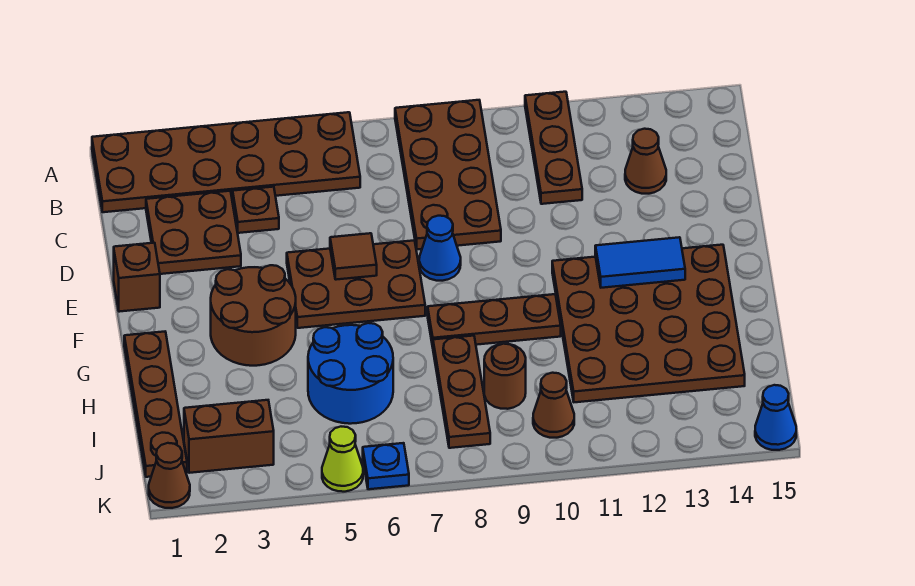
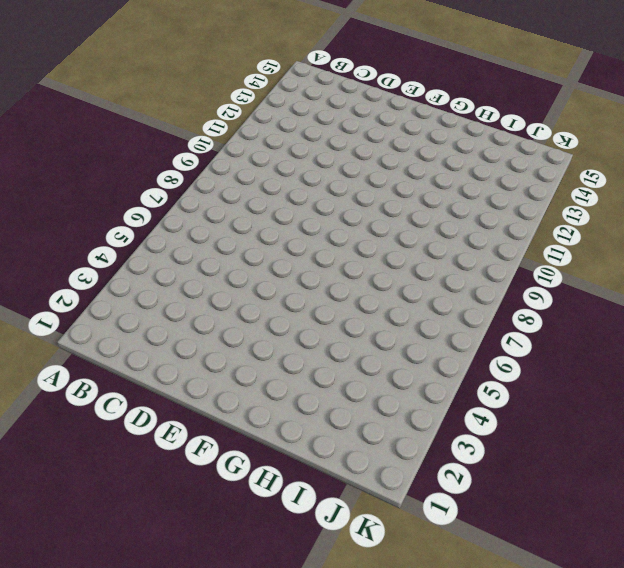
none -> brown 2x6 plate [92,112,360,212]
none -> brown 2x4 plate [395,100,501,249]
none -> brown 1x3 plate [525,92,582,204]

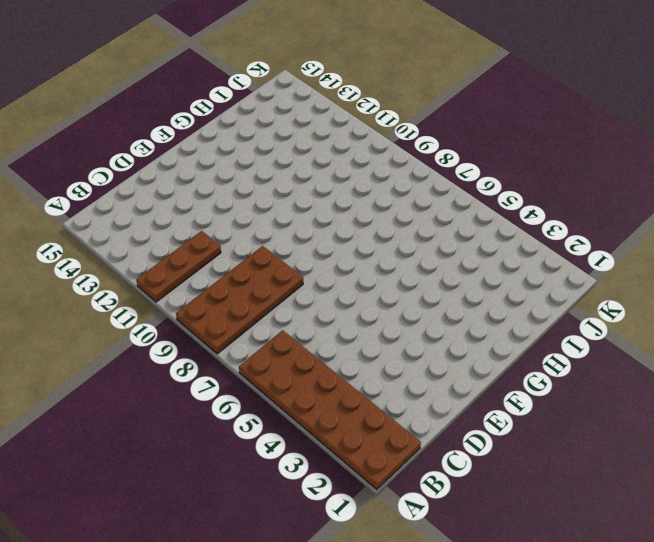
none -> brown 2x2 plate [146,191,241,274]
none -> brown 1x1 plate [233,187,279,233]
none -> brown 1x1 cone [625,129,666,194]

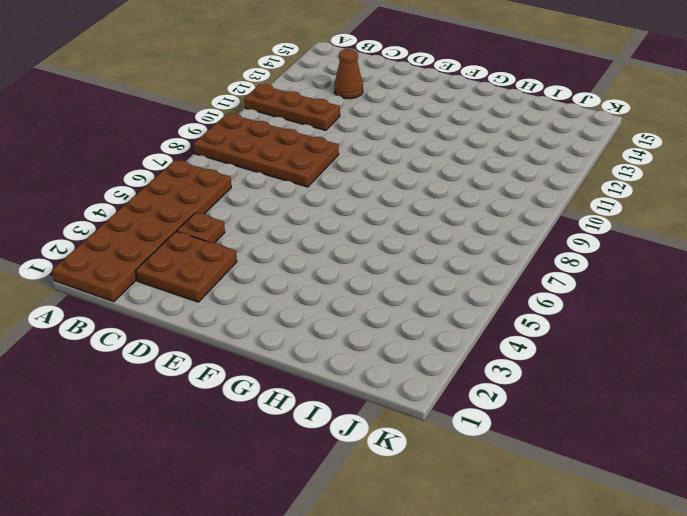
none -> brown 1x1 brick [114,243,160,312]
none -> brown 2x3 plate [287,241,425,328]
none -> blue 1x1 cone [419,216,461,281]

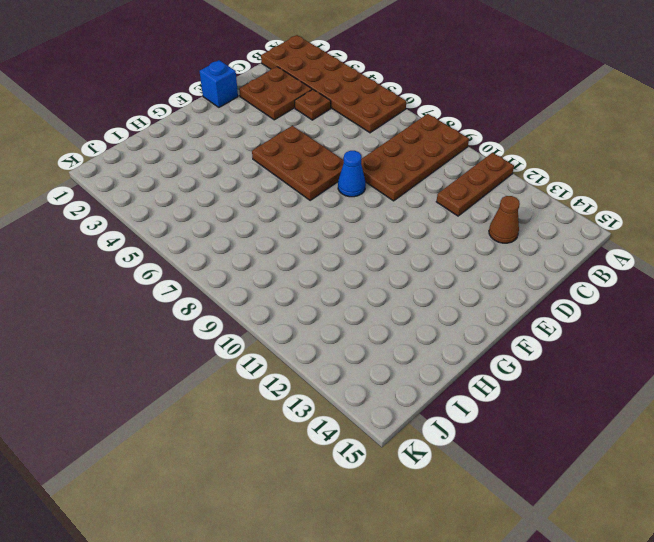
blue 1x1 brick [200,60,238,107] -> brown 1x1 brick [114,243,160,312]
none -> brown 2x2 round brick [211,265,296,366]
none -> brown 4x4 plate [552,245,745,402]
none -> brown 1x4 plate [124,332,187,477]

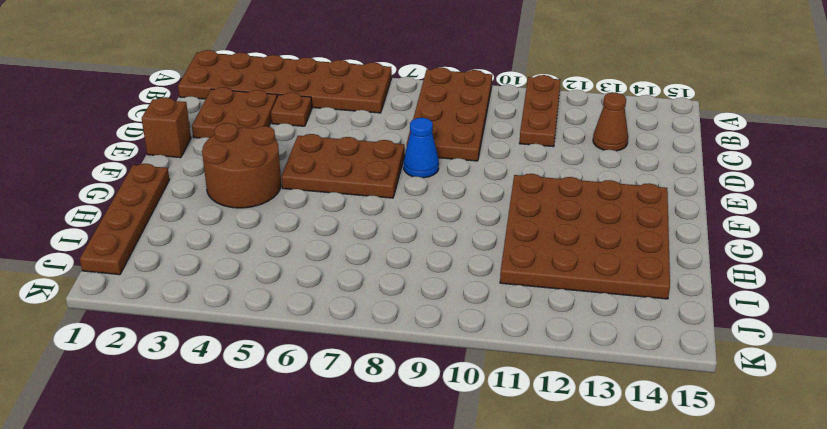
none -> brown 1x3 plate [428,294,561,347]
none -> blue 2x2 round brick [308,323,393,424]
none -> brown 1x3 plate [433,336,490,448]

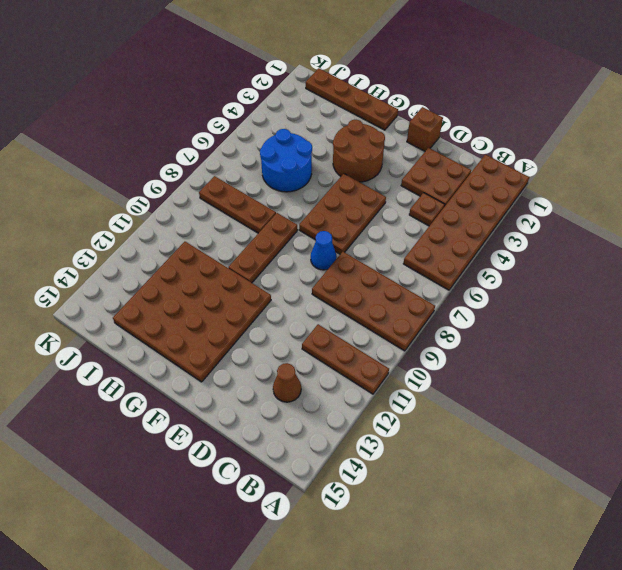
none -> brown 1x1 round brick [484,344,526,409]
none -> brown 1x2 brick [184,400,274,473]
none -> brown 1x1 cone [533,373,574,438]

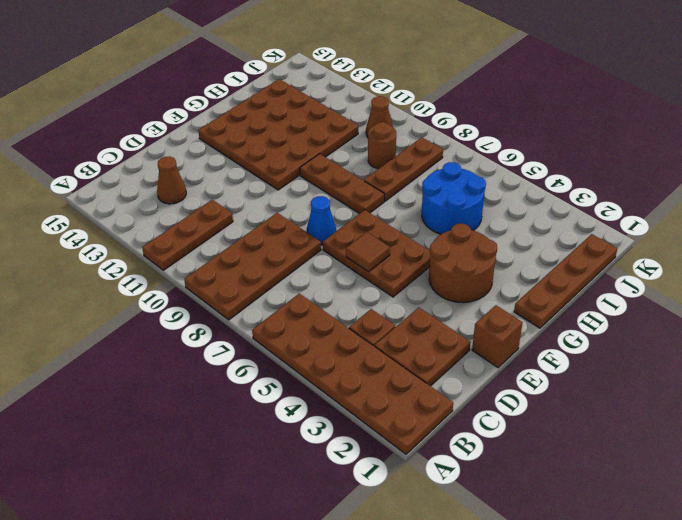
none -> brown 1x2 brick [184,400,274,473]
none -> brown 1x1 cone [149,443,190,508]
none -> lime 1x1 cone [322,427,363,492]

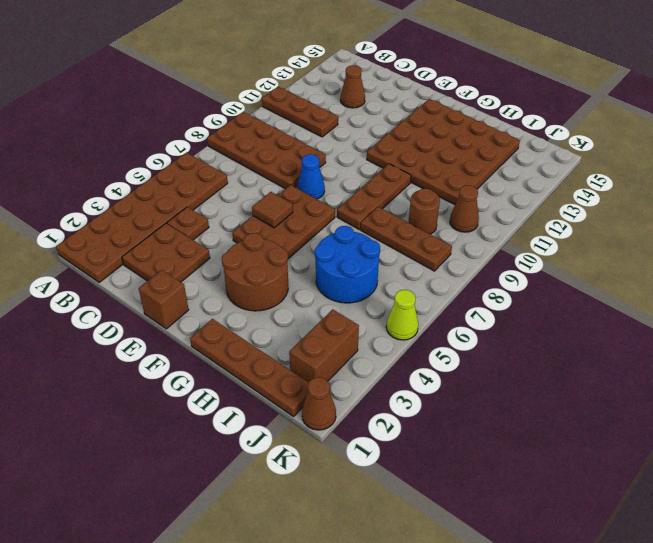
none -> blue 1x1 plate [363,443,409,489]
none -> blue 1x1 cone [755,385,796,450]
none -> blue 1x2 tile [595,237,685,288]

